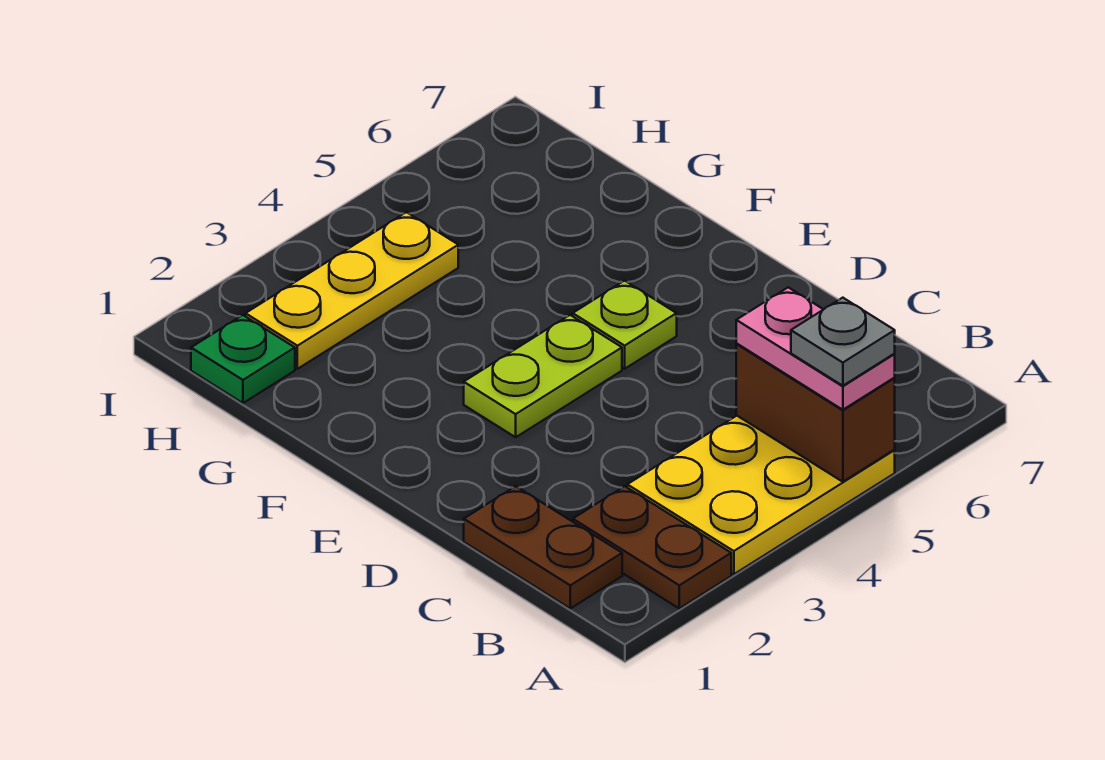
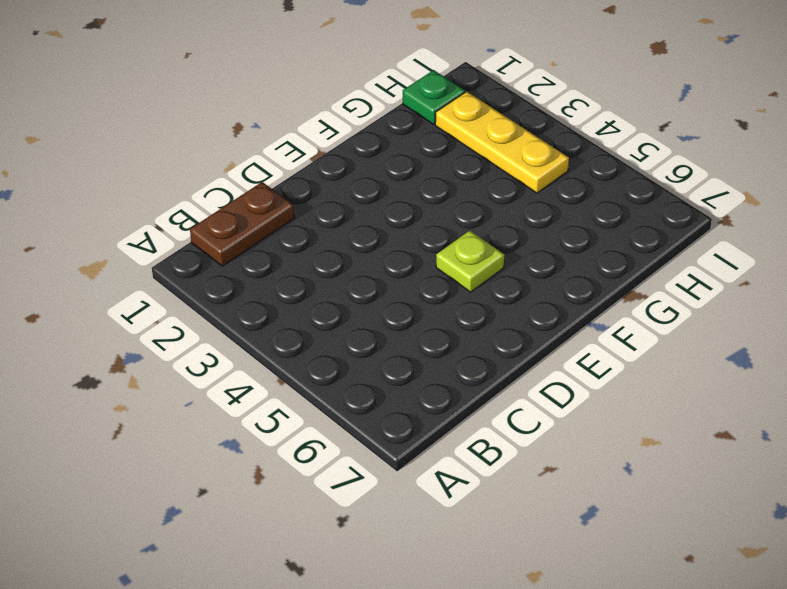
none -> brown 1x2 plate [573,486,731,608]
none -> yellow 2x3 plate [627,416,895,574]

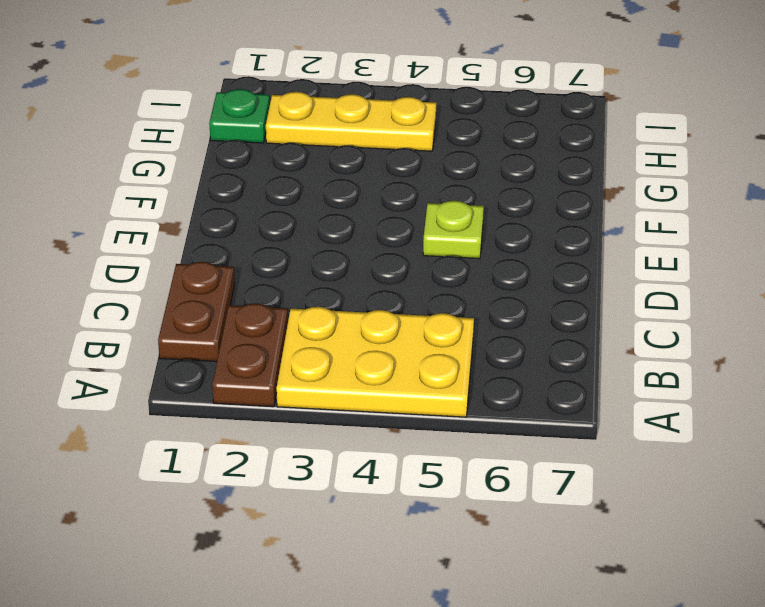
none -> lime 1x2 plate [464,315,622,437]
none -> brown 1x2 brick [736,344,895,482]

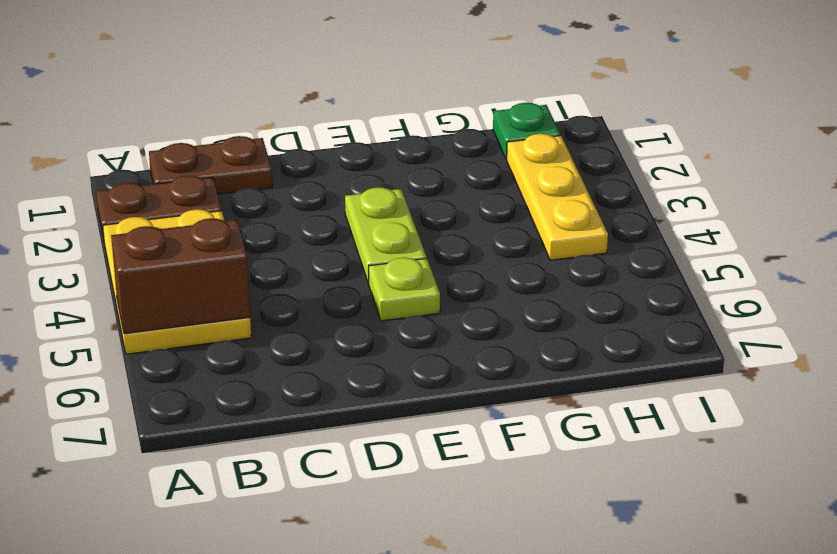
none -> pink 1x2 plate [736,287,895,410]
none -> grey 1x1 plate [791,298,895,386]

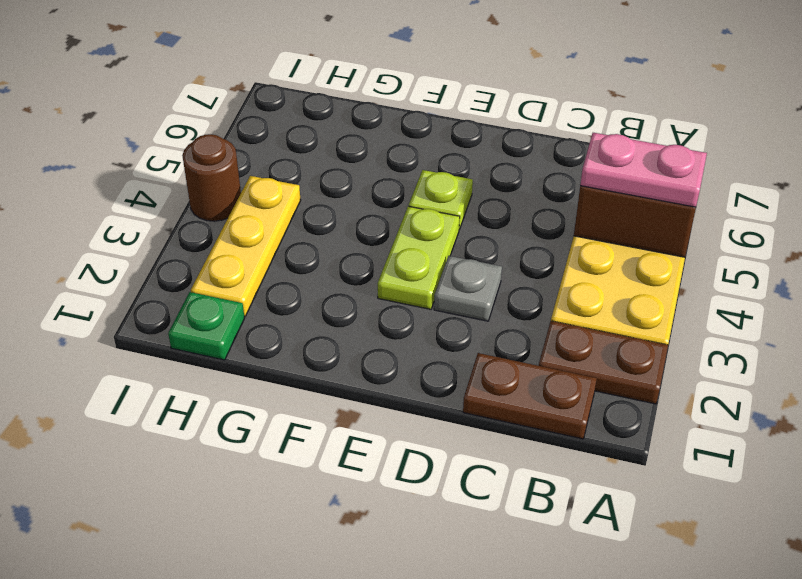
grey 1x1 plate [434,256,502,321] -> grey 1x1 plate moved to [791,298,895,386]
brown 1x1 round brick [182,134,241,221] -> none

